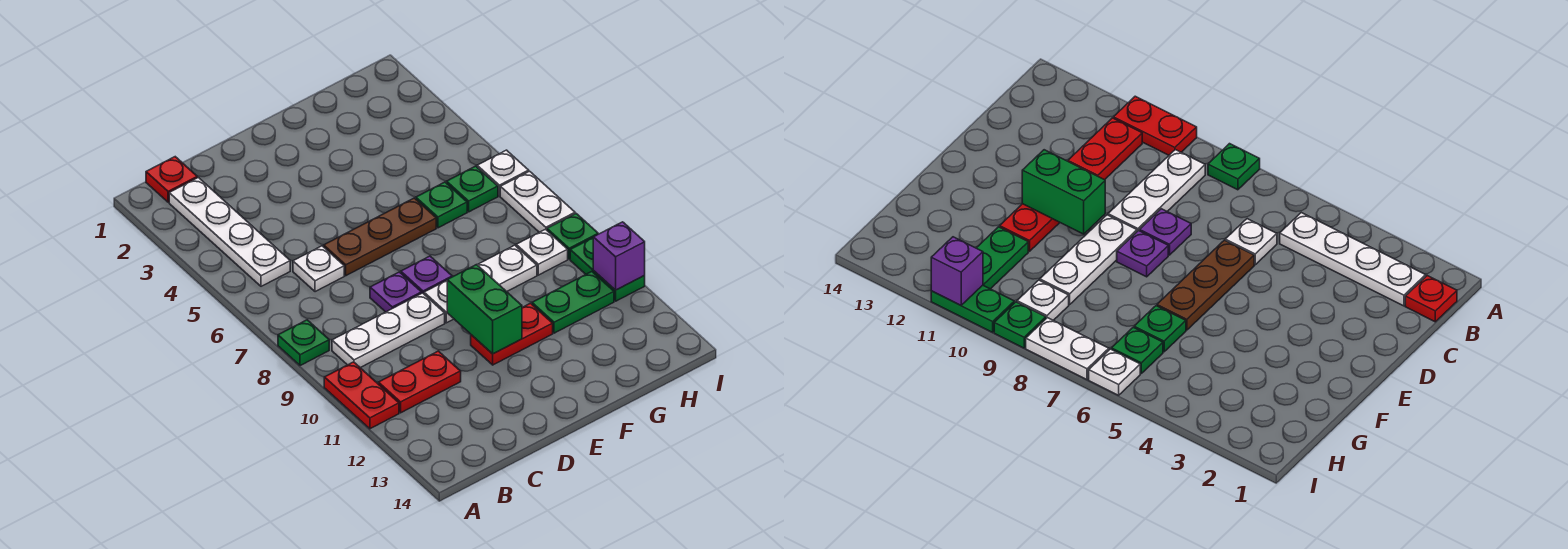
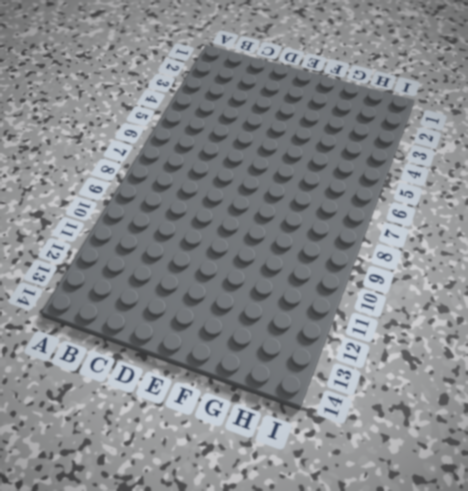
none -> green 1x1 plate [278,320,329,366]
none -> red 1x2 plate [324,362,399,429]
none -> red 1x1 plate [146,157,197,202]

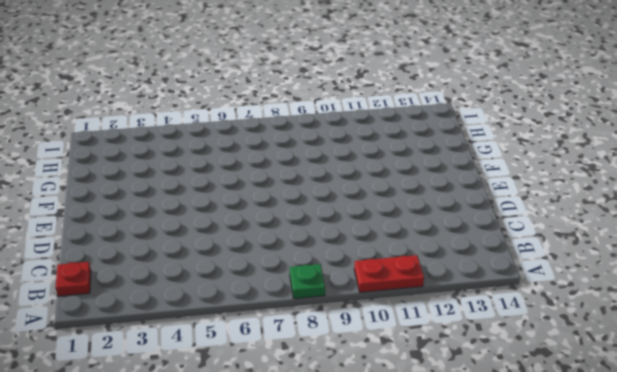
none -> white 1x4 plate [169,178,290,286]
none -> white 1x3 plate [332,293,445,368]
none -> red 1x2 plate [378,351,461,413]

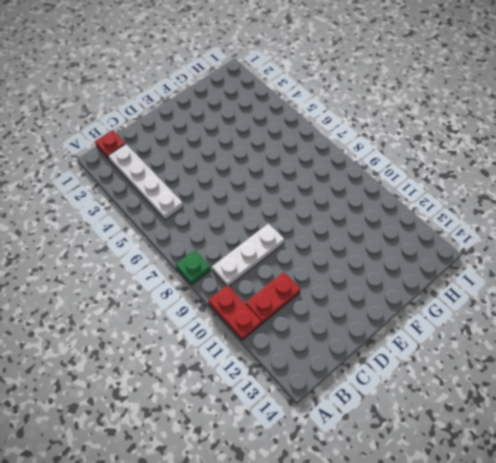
none -> white 1x1 plate [293,246,344,292]
none -> brown 1x3 plate [324,198,436,276]
none -> purple 1x1 plate [370,272,422,312]

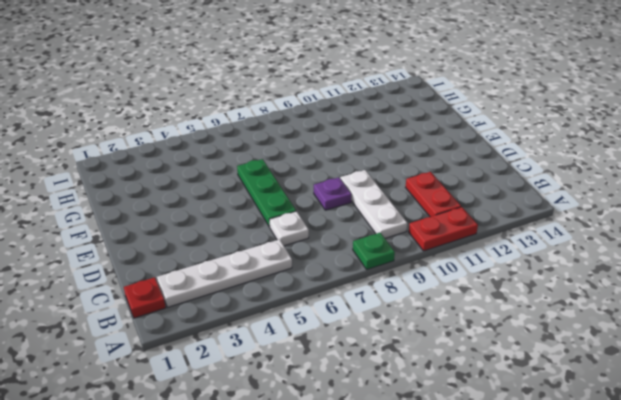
green 1x3 plate [237,159,296,227] -> brown 1x3 plate [324,198,436,276]
none -> purple 1x1 plate [401,256,452,294]
none -> white 1x3 plate [424,245,537,323]
none -> red 1x2 plate [471,303,553,365]

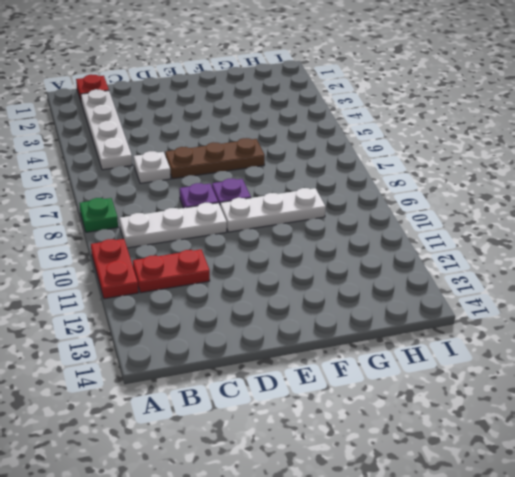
none -> red 1x2 plate [471,303,553,365]
none -> green 1x1 plate [416,182,467,228]
none -> green 1x2 plate [532,272,614,333]

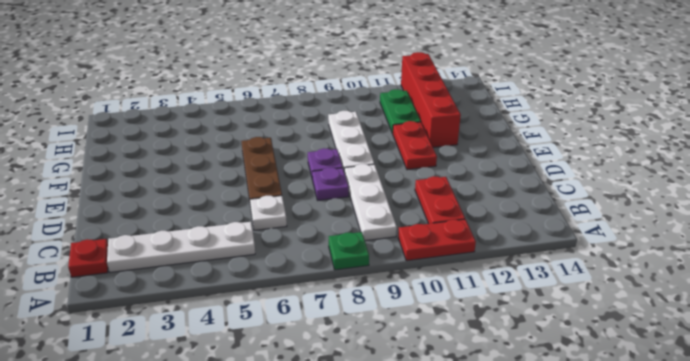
red 1x4 brick [401,52,461,147] -> none
none -> green 1x1 plate [416,182,467,228]
none -> green 1x1 plate [447,166,498,212]
none -> white 1x1 plate [516,229,568,275]

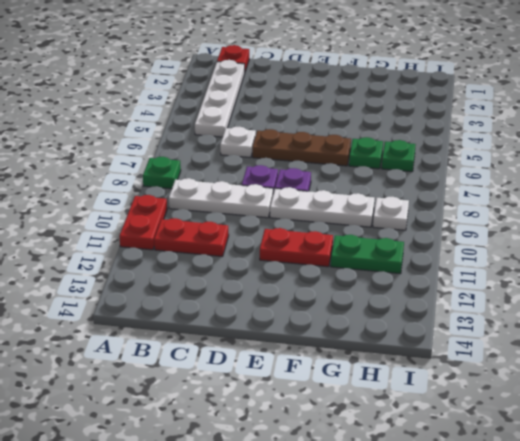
none -> white 1x1 plate [477,150,529,196]
none -> white 1x2 plate [500,171,575,232]
none -> green 1x1 plate [547,214,598,259]

